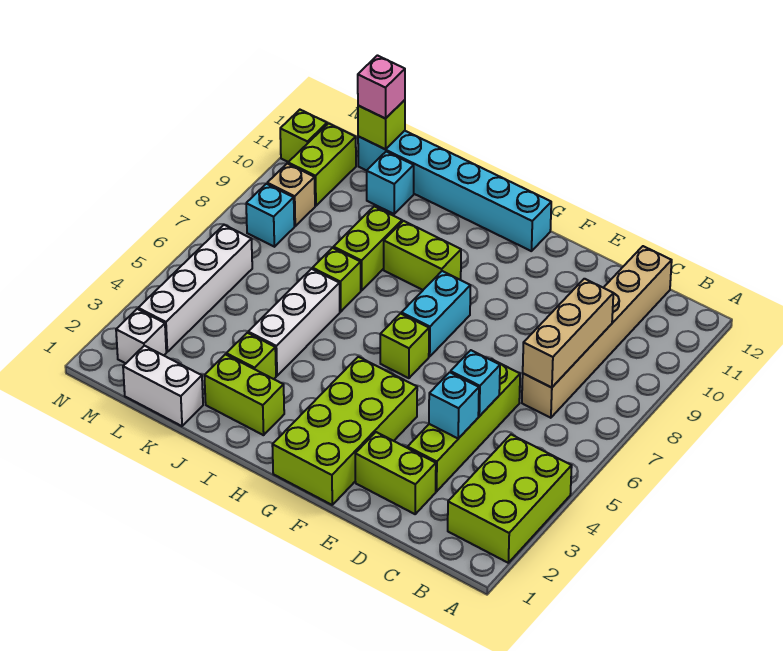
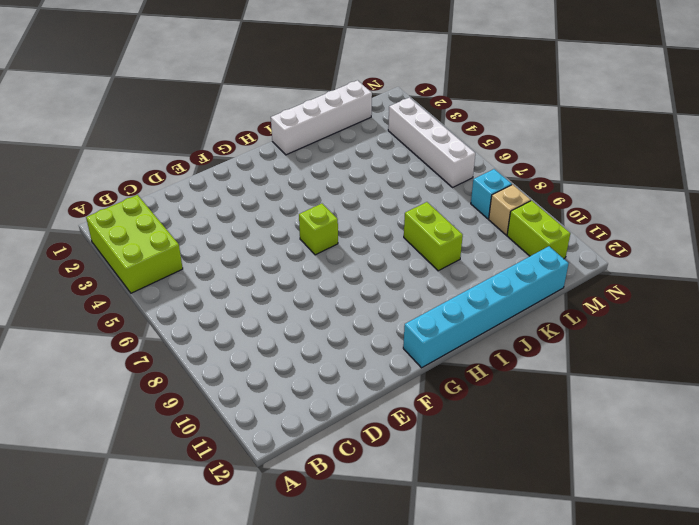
white 1x4 brick [271,80,372,155] -> white 1x2 brick [123,346,203,426]
none -> tan 1x6 brick [522,246,672,418]
none -> lime 1x2 brick [355,432,436,514]
none -> lime 1x4 brick [408,359,520,491]

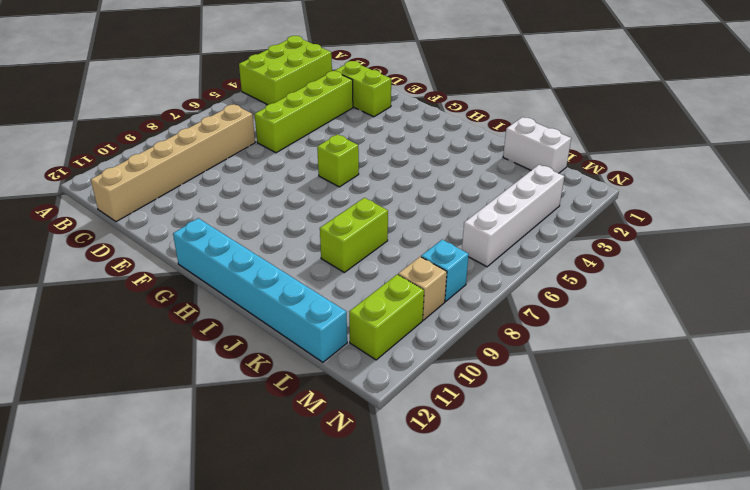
none -> lime 2x4 brick [272,357,417,505]
none -> cyan 1x2 brick [401,271,470,356]
none -> lime 1x2 brick [384,221,461,290]

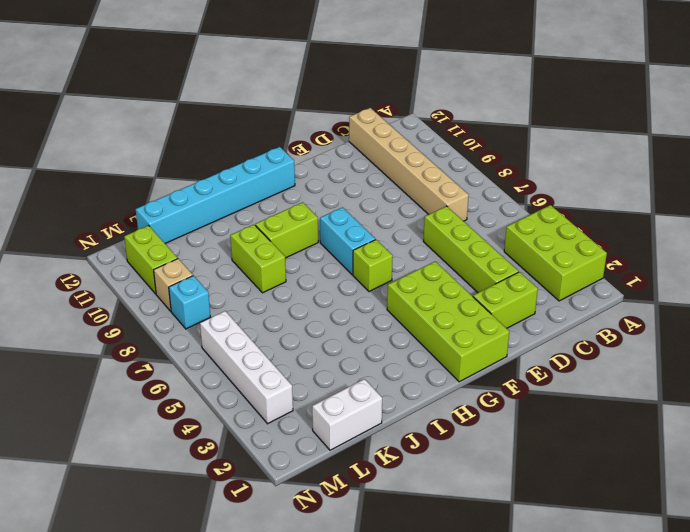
none -> lime 1x2 brick [204,354,284,435]
none -> lime 1x1 brick [226,333,276,379]
none -> white 1x3 brick [248,269,340,376]

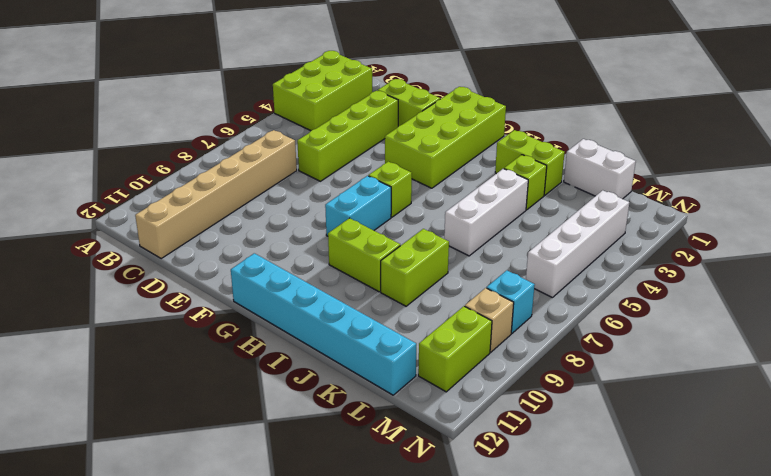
none -> lime 1x1 brick [312,248,361,312]
none -> cyan 1x1 brick [367,152,414,214]
none -> white 1x1 brick [116,309,166,363]

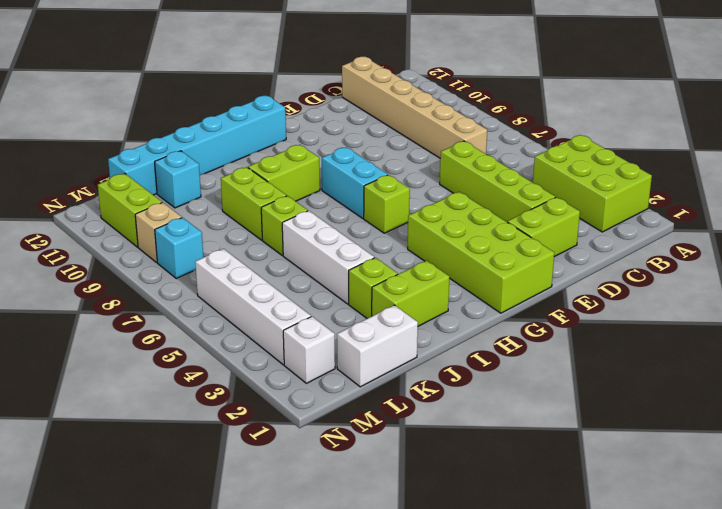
none -> lime 1x1 brick [280,110,327,162]
none -> tan 1x3 brick [523,279,613,388]
none -> cyan 1x1 brick [429,372,479,439]

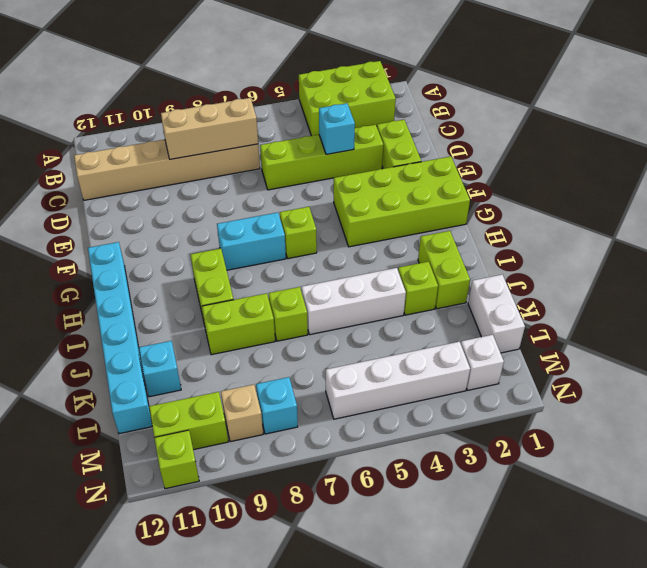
none -> cyan 1x1 brick [451,350,500,416]
none -> lime 1x1 brick [358,100,405,149]
none -> pink 1x1 brick [358,56,405,119]

